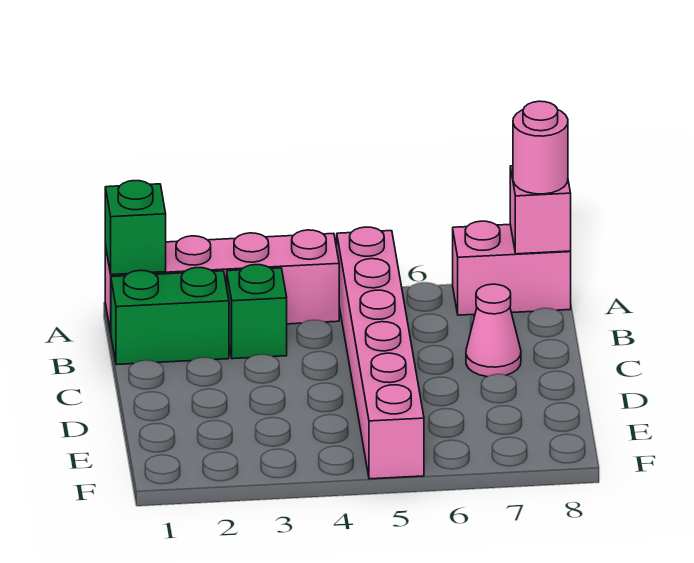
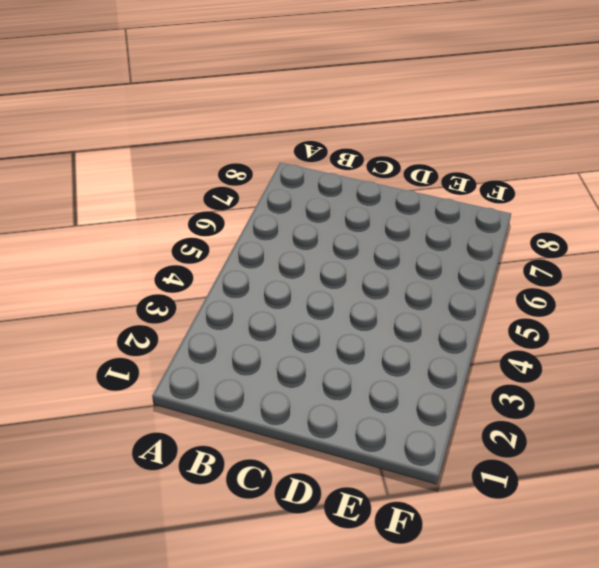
none -> pink 1x4 brick [105,230,339,332]
none -> pink 1x6 brick [337,227,424,479]

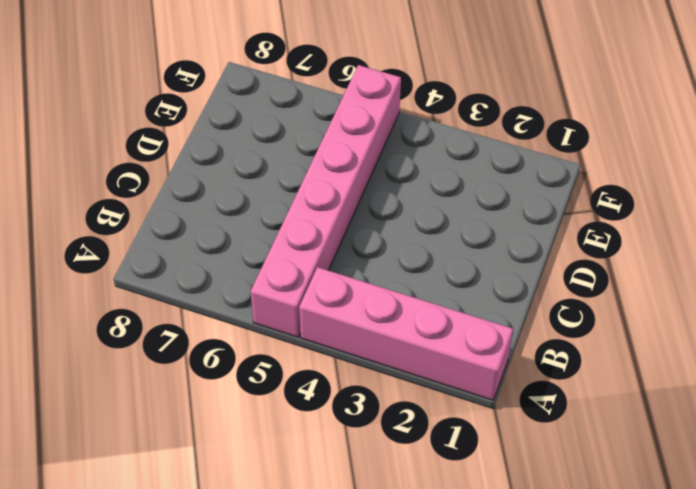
none -> pink 1x2 brick [453,221,571,315]
none -> green 1x2 brick [111,268,229,365]

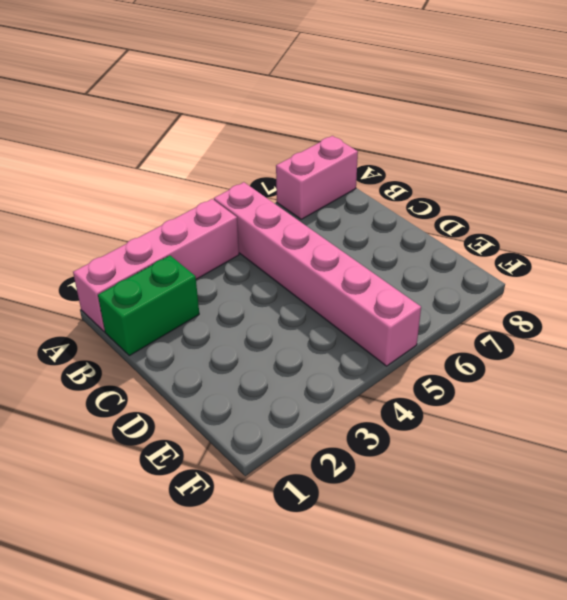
none -> green 1x1 brick [227,265,287,359]
none -> pink 1x1 cone [466,284,521,377]

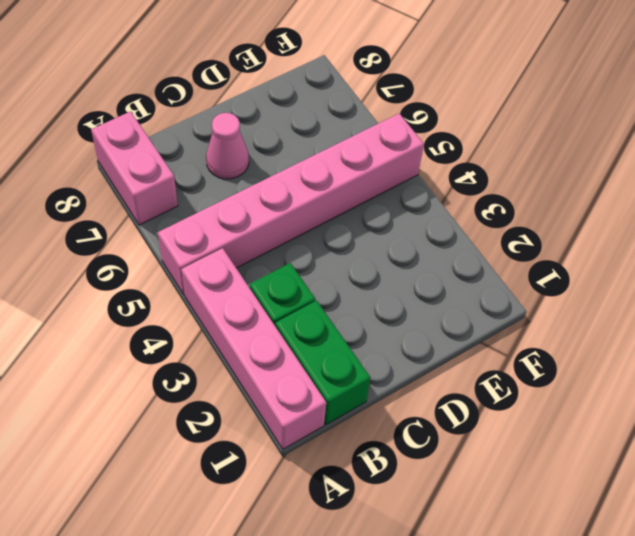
none -> green 1x1 brick [105,181,166,275]
none -> pink 1x1 brick [510,166,571,254]

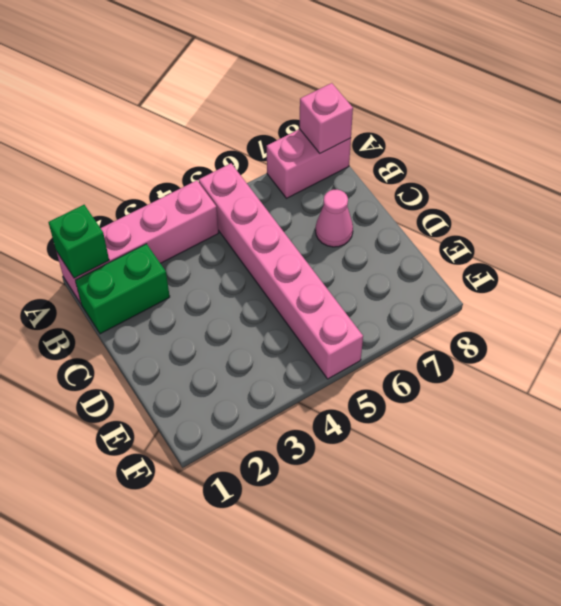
none -> green 1x1 brick [227,265,287,359]
none -> pink 1x1 round brick [513,101,568,194]

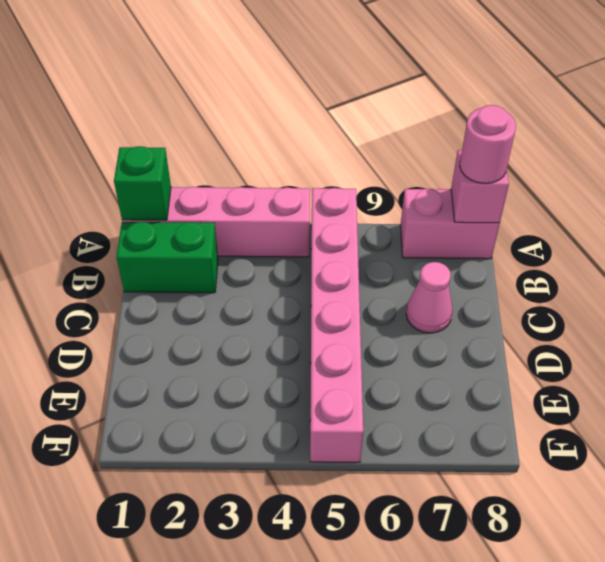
none -> green 1x1 brick [227,265,287,359]

